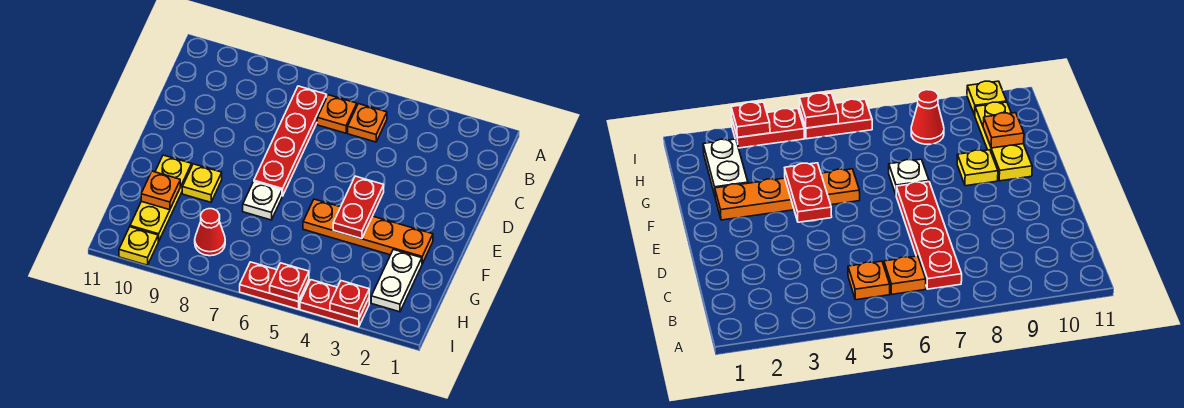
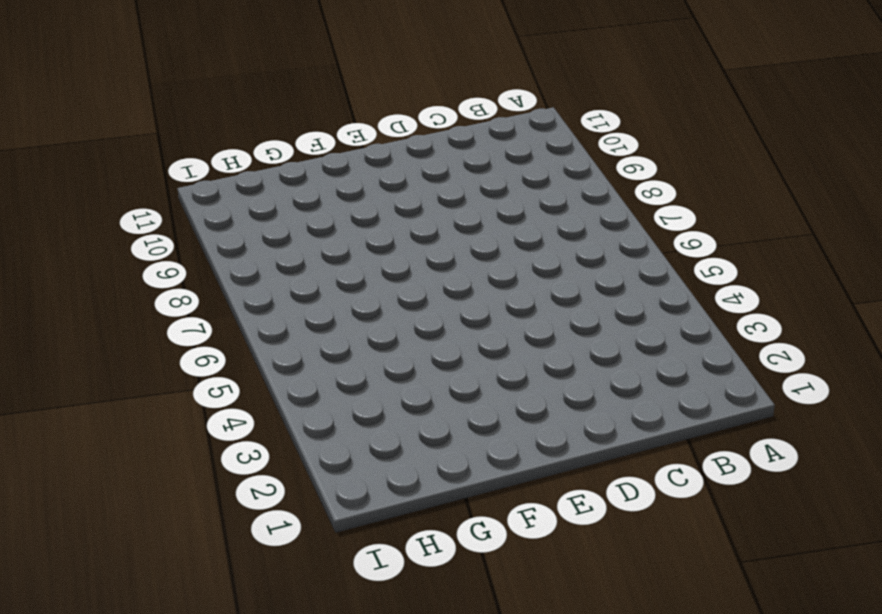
none -> orange 1x1 plate [348,104,387,142]
none -> orange 1x1 plate [317,95,357,133]
none -> red 1x4 plate [254,86,327,196]

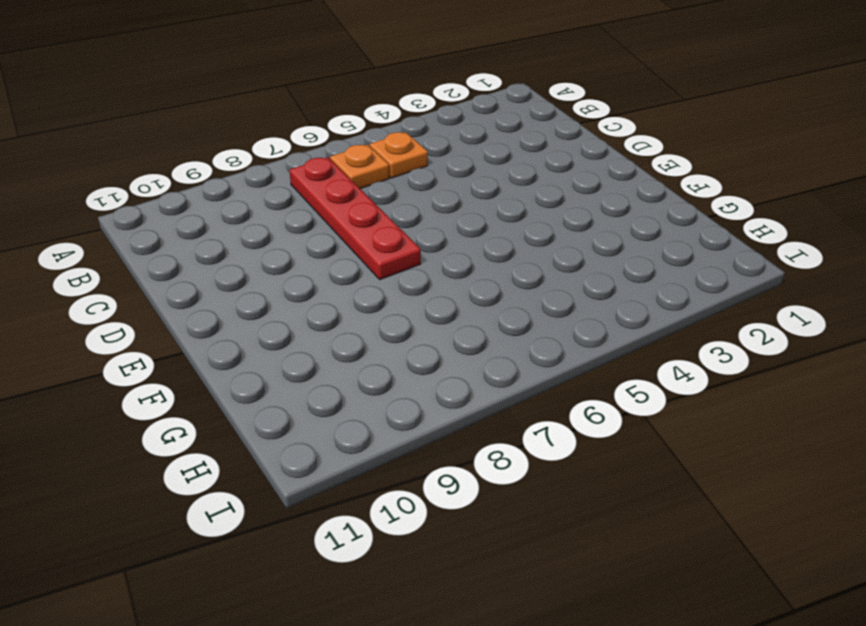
none -> orange 1x4 plate [303,199,433,264]
none -> white 1x1 plate [243,182,282,220]
none -> yellow 1x1 plate [182,164,222,202]

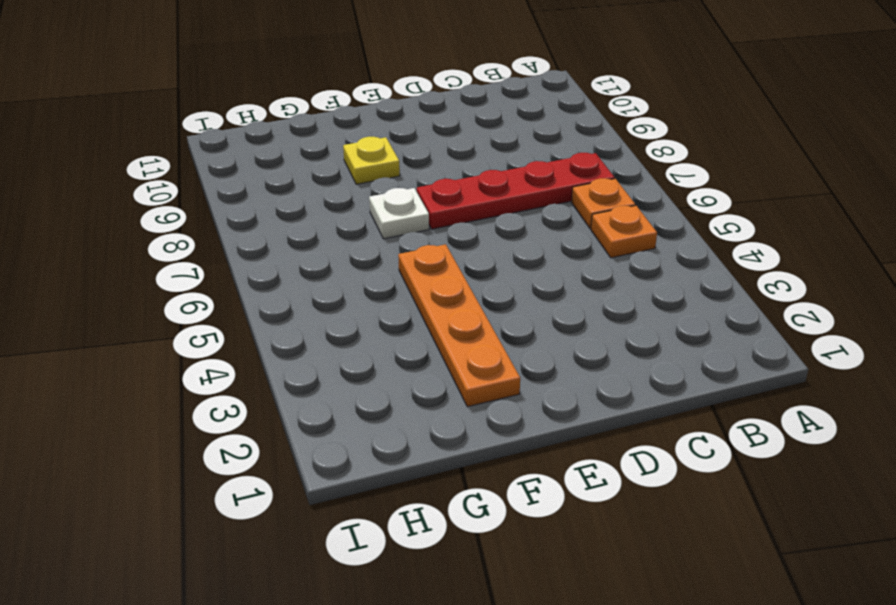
none -> yellow 1x3 plate [130,155,192,241]
none -> white 1x2 plate [371,249,422,312]
none -> red 1x1 cone [195,209,225,256]

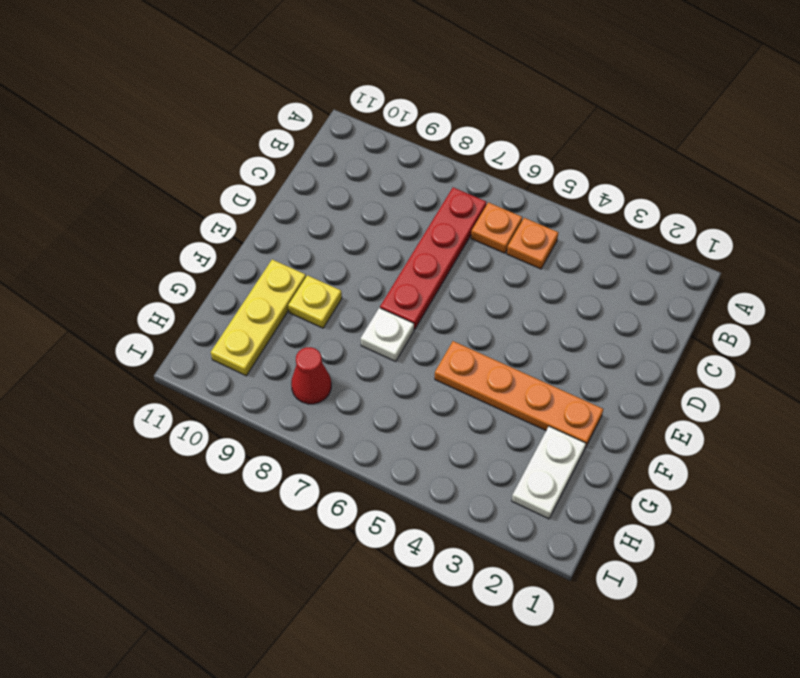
none -> red 1x2 plate [300,280,369,327]
none -> red 1x2 plate [240,262,309,309]
none -> yellow 1x1 plate [119,227,158,265]

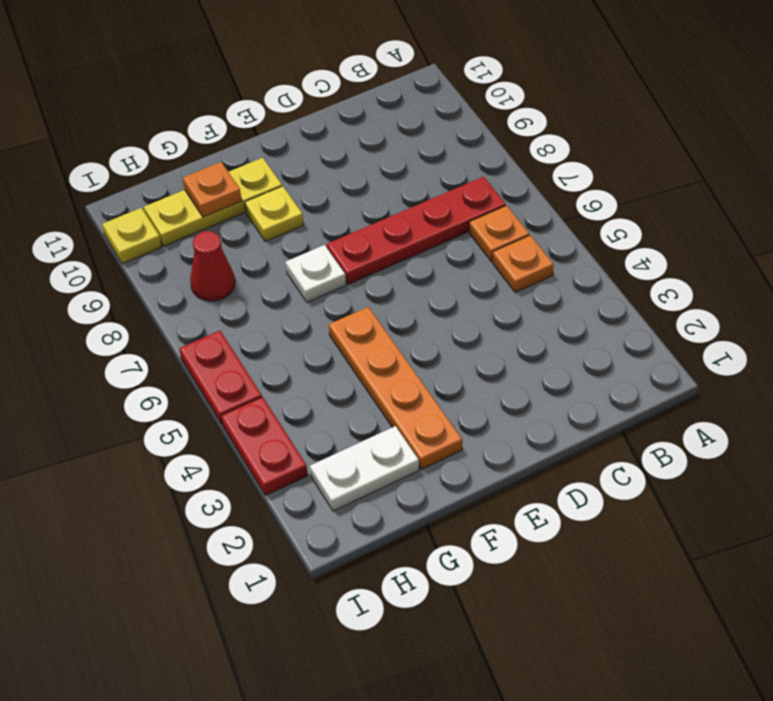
none -> red 1x2 plate [333,176,384,239]
none -> red 1x1 plate [330,281,369,319]
none -> red 1x1 plate [270,263,309,302]

